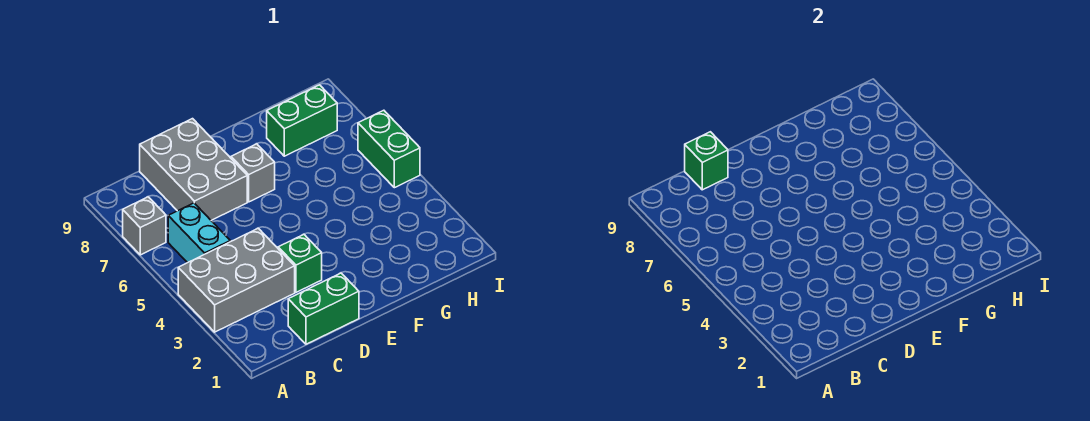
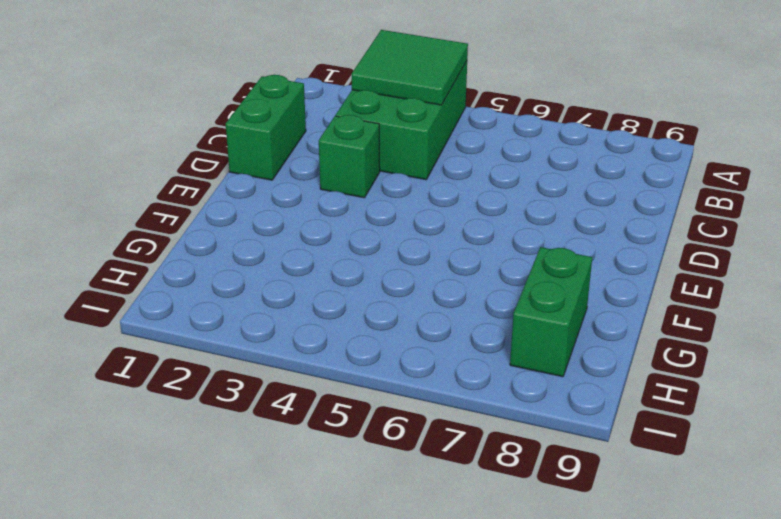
green 2x3 brick [336,61,467,180] -> grey 2x3 brick [178,228,295,332]
green 2x2 tile [352,30,468,105] -> none
none -> grey 1x1 brick [123,197,166,255]
none -> cyan 1x2 brick [168,203,231,263]

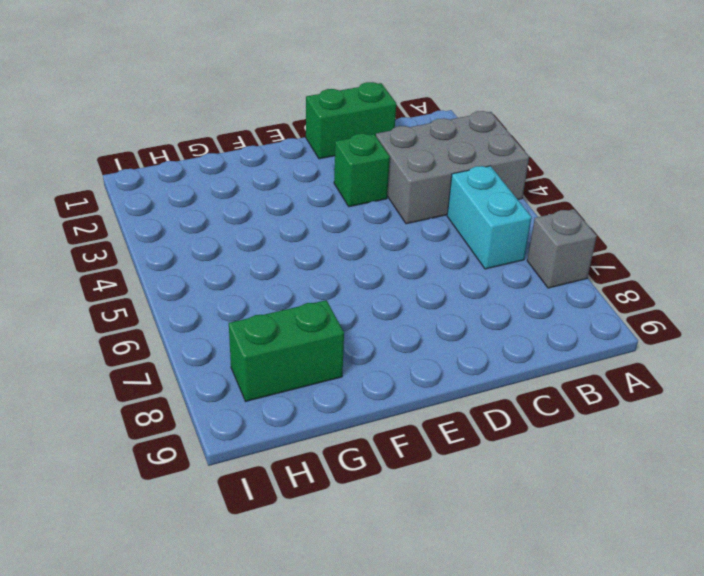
none -> grey 2x3 brick [140,119,247,220]
none -> grey 1x1 brick [231,144,275,202]

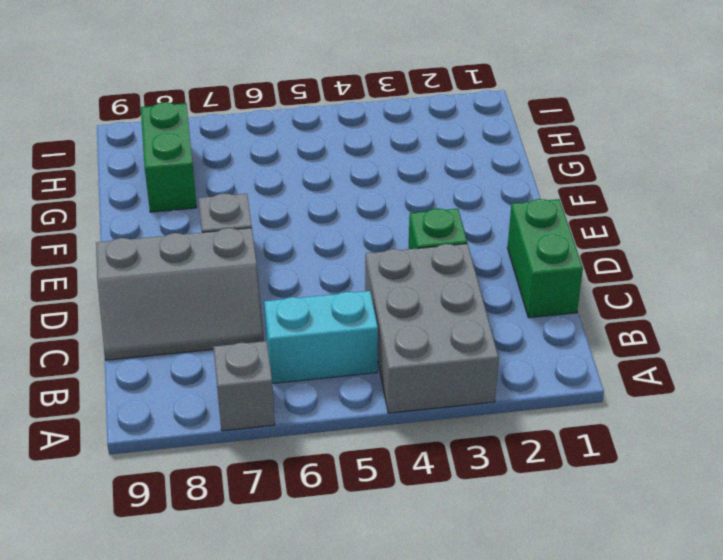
grey 2x3 slope [96,228,264,360] -> grey 2x3 brick [140,119,247,220]
none -> green 1x2 brick [358,110,420,188]
none -> green 1x1 brick [685,132,728,190]

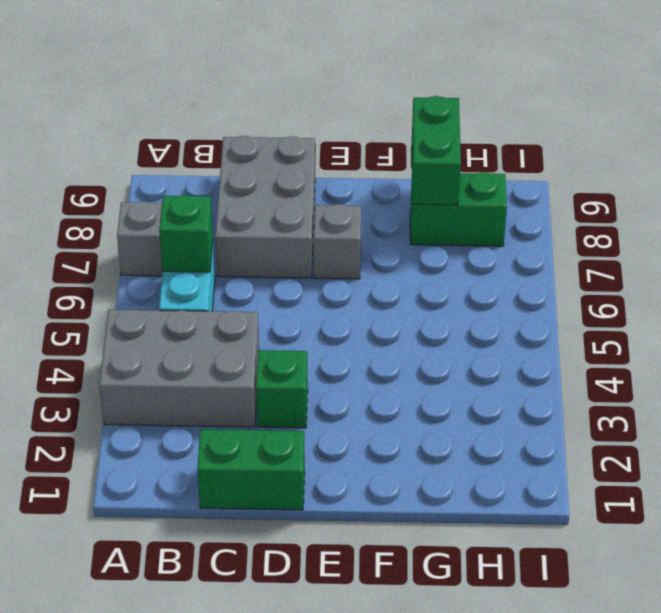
green 1x1 brick [159,195,213,272] -> green 1x1 brick moved to [685,132,728,190]
green 1x2 brick [412,96,461,205] -> green 1x2 brick moved to [358,110,420,188]

